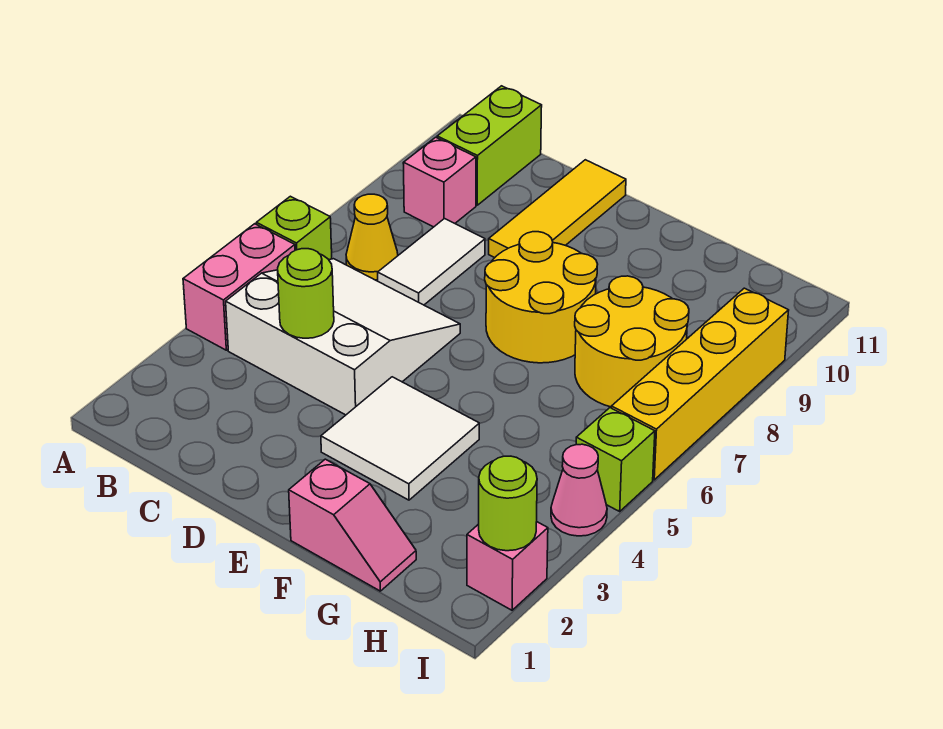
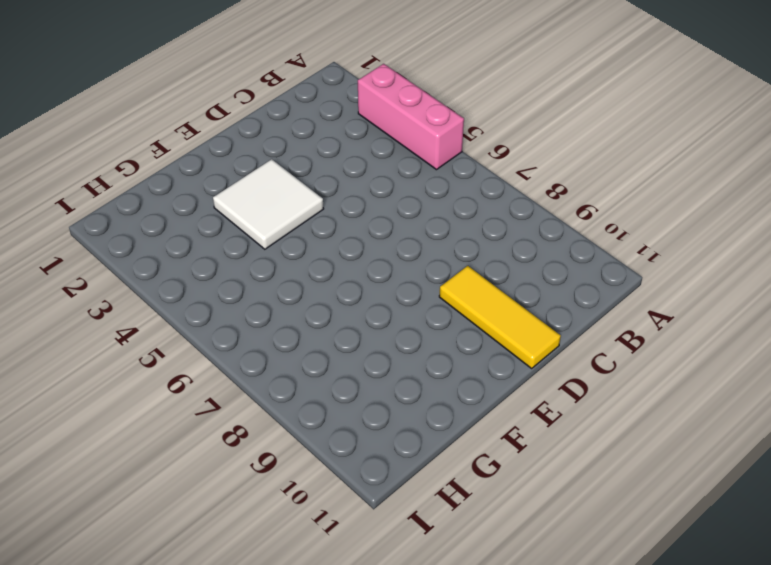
pink 1x3 brick [358,64,464,170] -> pink 1x2 brick [183,224,295,350]
none -> lime 1x1 brick [256,196,332,260]
none -> white 3x3 slope [226,259,460,415]
none -> yellow 1x1 cone [346,194,398,280]

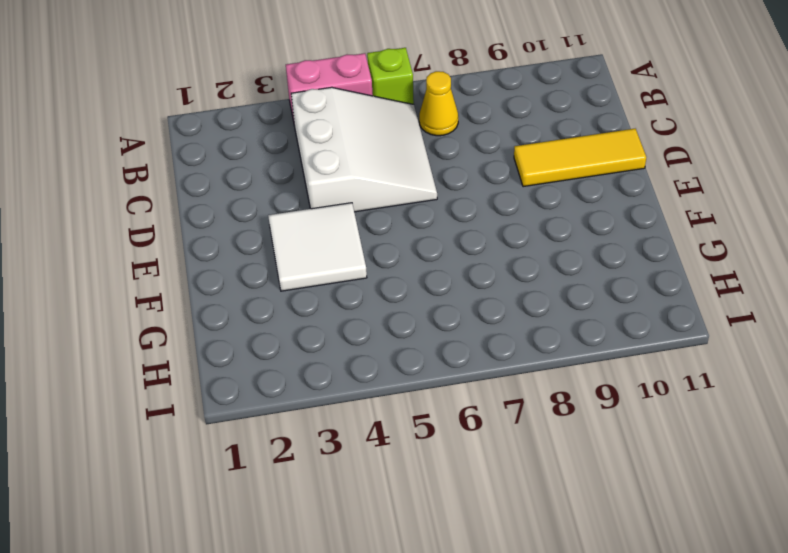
none -> pink 1x1 brick [403,137,476,227]
none -> lime 1x2 brick [437,86,542,205]
none -> white 1x2 tile [378,219,485,305]

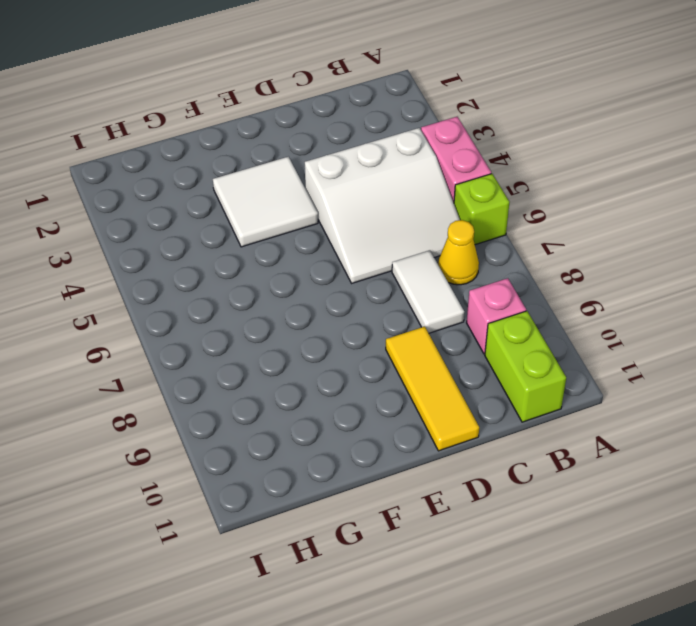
none -> yellow 2x2 round brick [485,232,598,363]
none -> pink 1x2 slope [289,459,416,591]
none -> yellow 2x2 round brick [575,276,689,407]

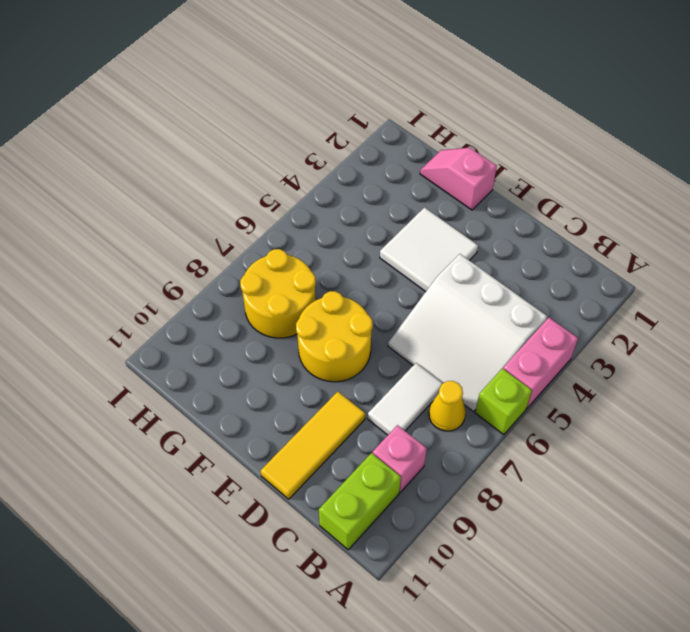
none -> pink 1x1 brick [467,522,548,610]
none -> pink 1x1 cone [551,444,607,536]
none -> lime 1x1 brick [576,408,655,511]

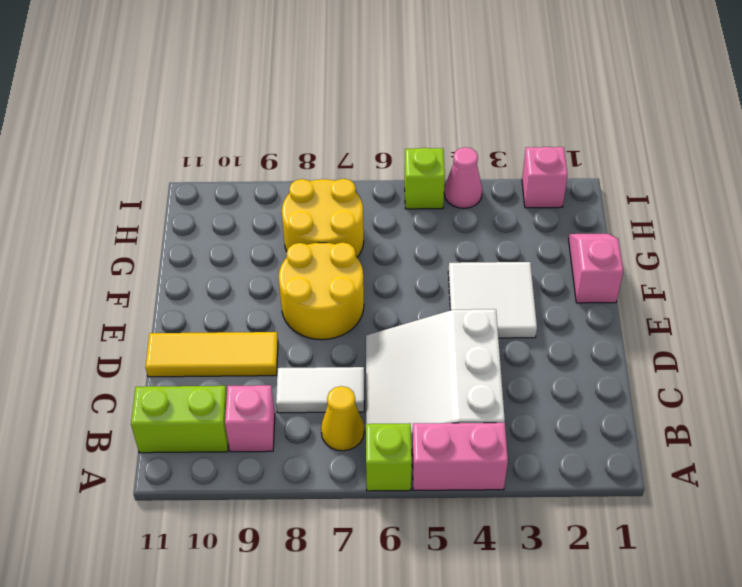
none -> yellow 1x4 brick [611,288,789,480]
none -> lime 1x1 round brick [278,249,334,338]
none -> lime 1x1 round brick [479,456,537,551]

